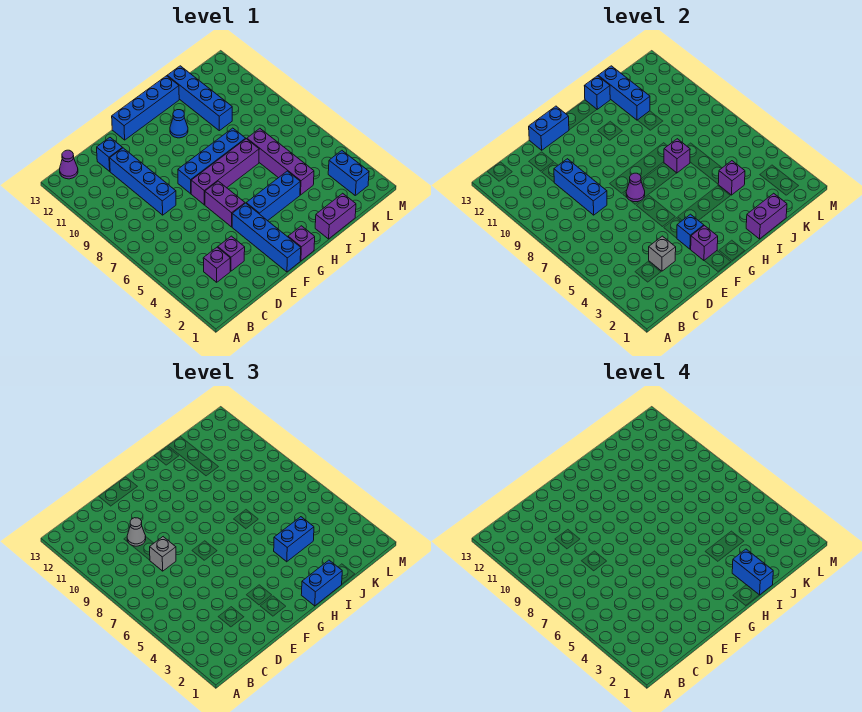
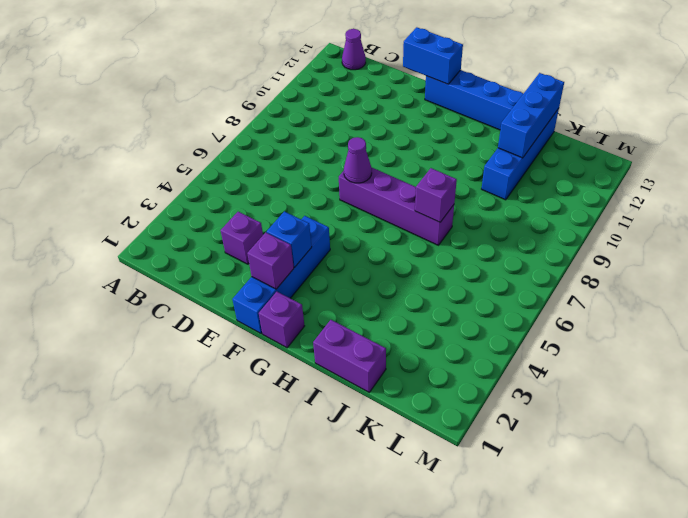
none -> purple 1x1 brick [203,247,230,282]
none -> blue 1x4 brick [110,148,176,215]
none -> blue 1x1 brick [97,138,122,171]
none -> purple 1x2 brick [205,181,245,227]

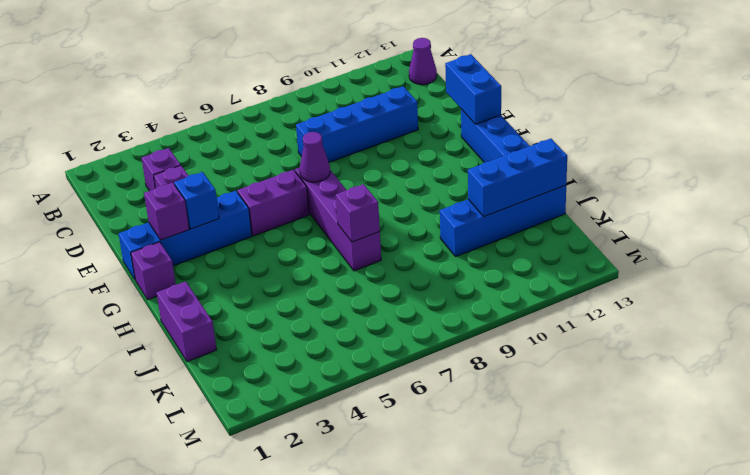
none -> blue 1x1 brick [97,138,122,171]
none -> blue 1x4 brick [178,128,246,194]
none -> blue 1x3 brick [246,171,300,221]
none -> blue 1x1 cone [170,110,188,138]

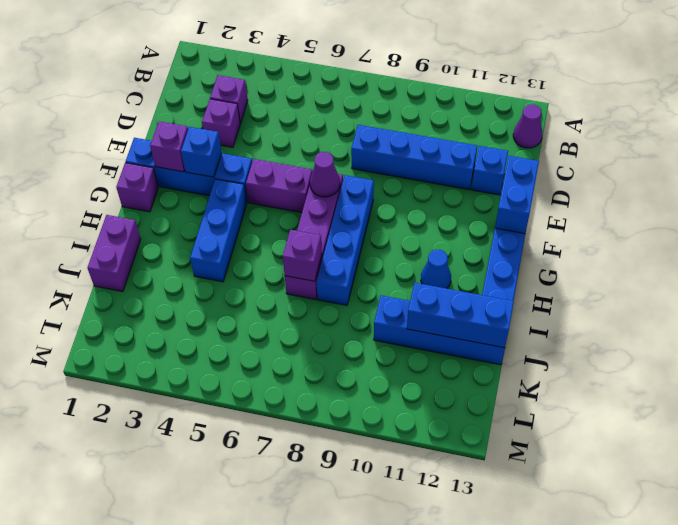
none -> purple 1x4 brick [247,129,314,195]
none -> blue 1x2 brick [328,151,369,195]
none -> grey 1x1 brick [649,236,676,271]
none -> blue 1x3 brick [554,159,607,215]

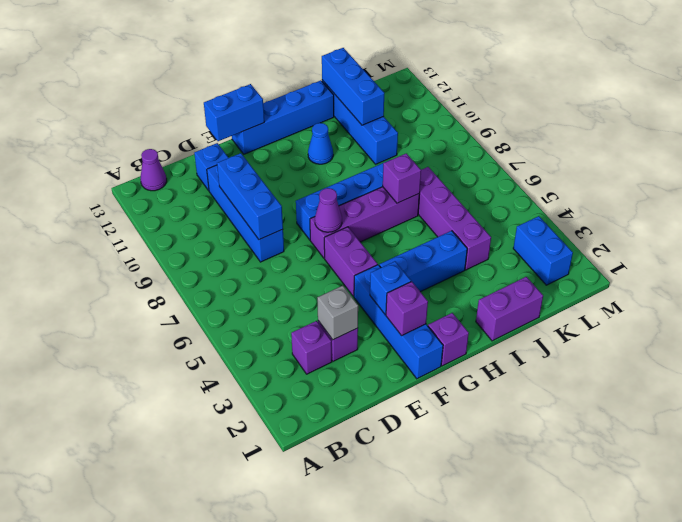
none -> purple 1x2 brick [746,193,787,239]
none -> blue 1x1 brick [585,76,610,109]
none -> purple 1x1 brick [718,161,745,195]
none -> grey 1x1 brick [150,537,176,571]

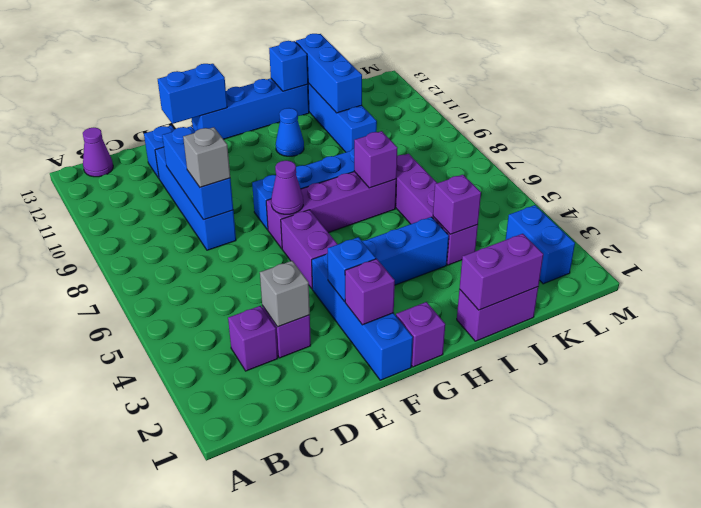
none -> grey 1x1 cone [127,518,146,546]
none -> blue 1x2 brick [301,560,342,606]
none -> blue 1x2 brick [274,517,314,562]
none -> blue 1x2 brick [732,549,773,595]

